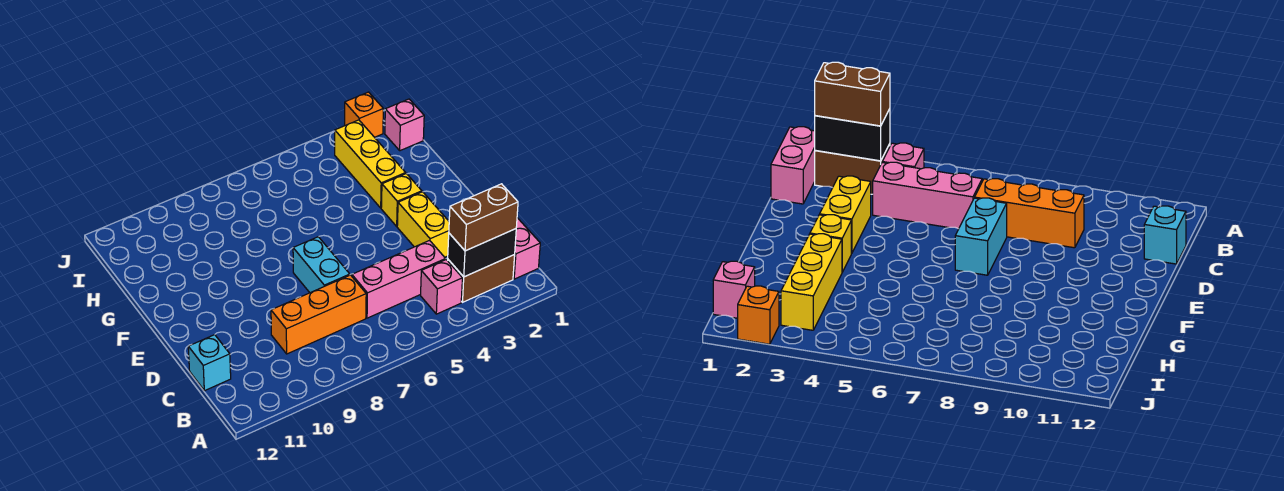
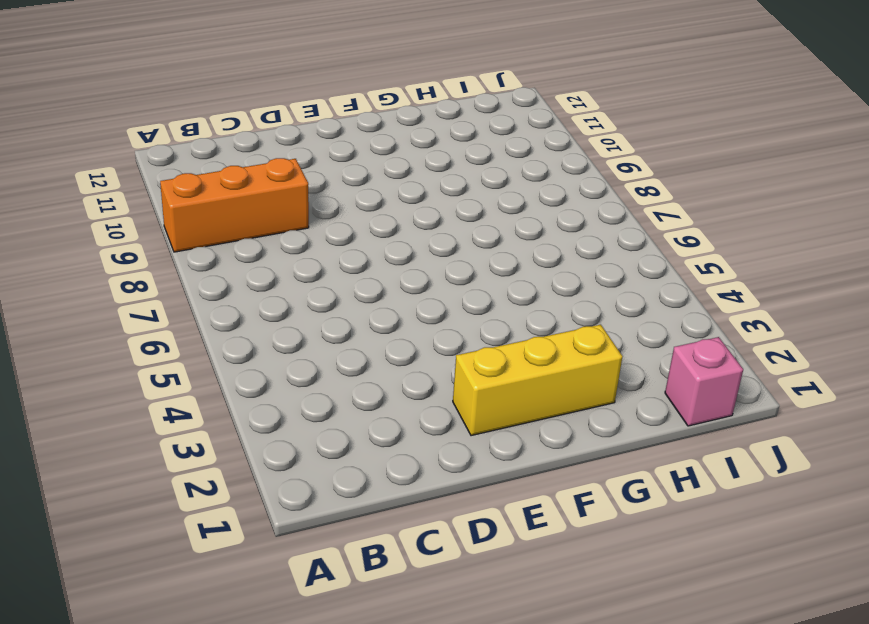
orange 1x3 brick [160,158,309,252] -> orange 1x3 brick turned to [271,275,366,354]
yellow 1x3 brick [453,325,623,436] -> yellow 1x3 brick moved to [335,120,406,208]
none -> pink 1x2 brick [513,218,540,279]
none -> brown 1x2 brick [448,255,515,302]
none -> pink 1x1 brick [421,260,462,314]

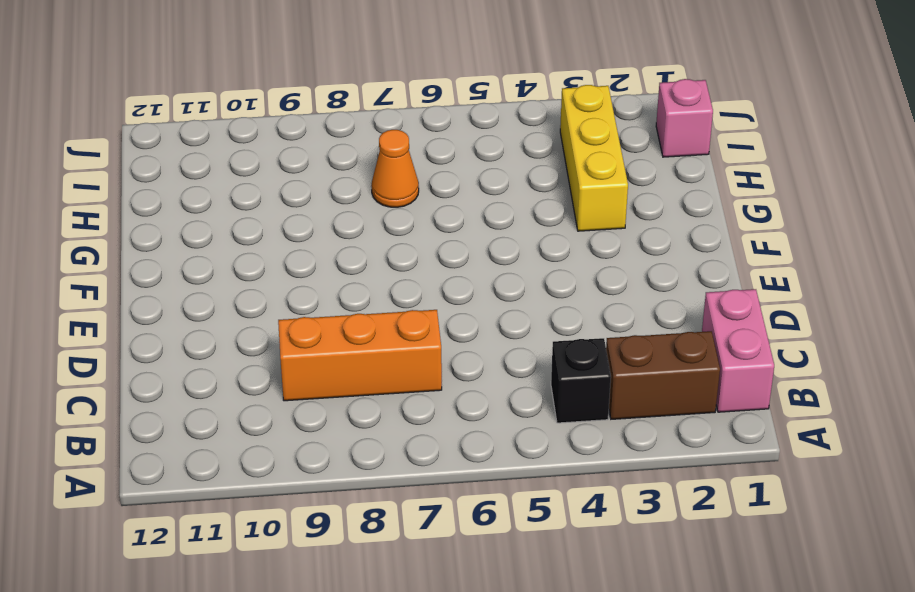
black 1x1 brick [551,338,611,423] -> pink 1x1 brick [421,260,462,314]
orange 1x1 cone [371,130,419,207] -> none
none -> pink 1x3 brick [352,240,446,318]
none -> cyan 1x1 brick [188,335,231,391]
none -> yellow 1x2 brick [397,192,449,257]

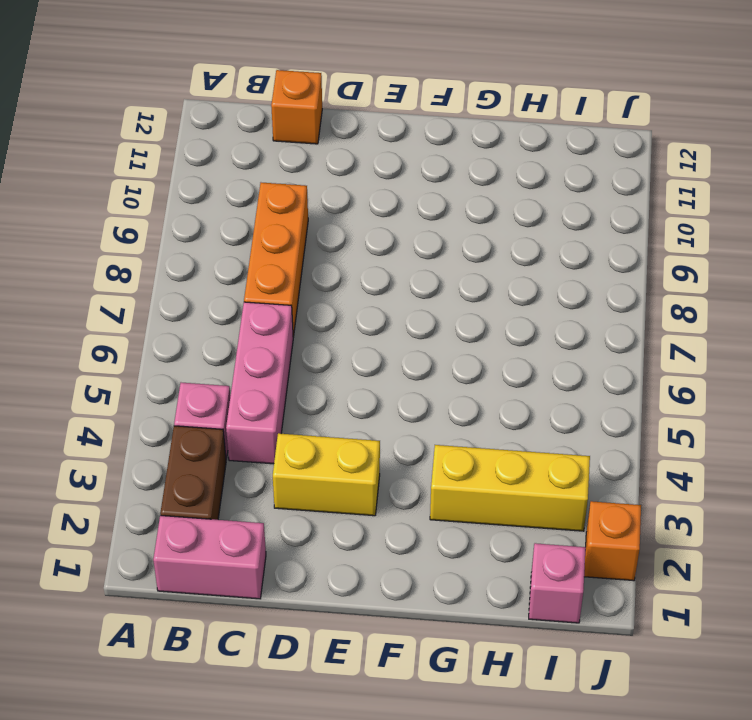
orange 1x1 brick [271,70,322,144] -> cyan 1x1 brick [188,335,231,391]
none -> cyan 1x2 brick [293,237,350,293]
none -> yellow 1x1 brick [381,174,422,226]
none -> black 1x2 brick [448,229,516,277]

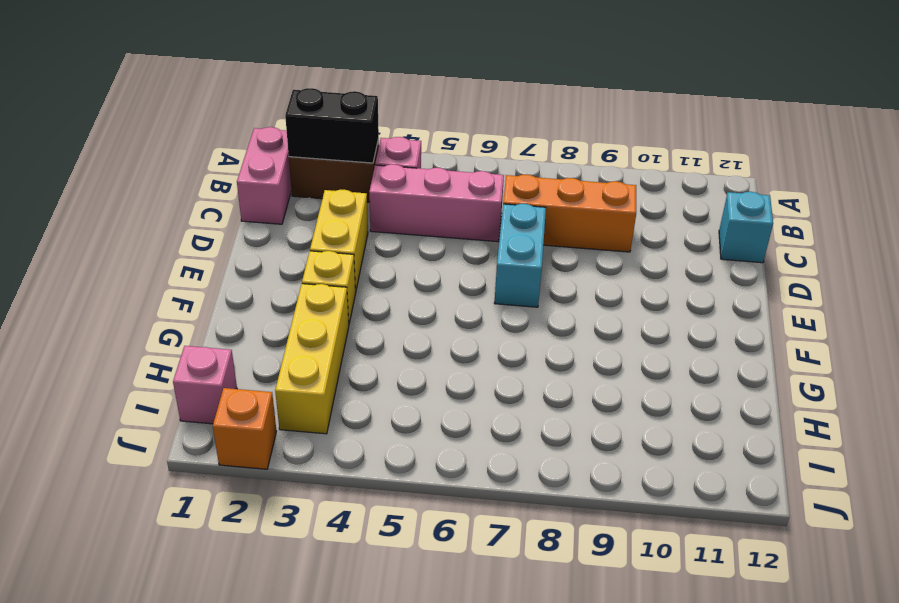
none -> brown 1x2 brick [449,184,518,251]

